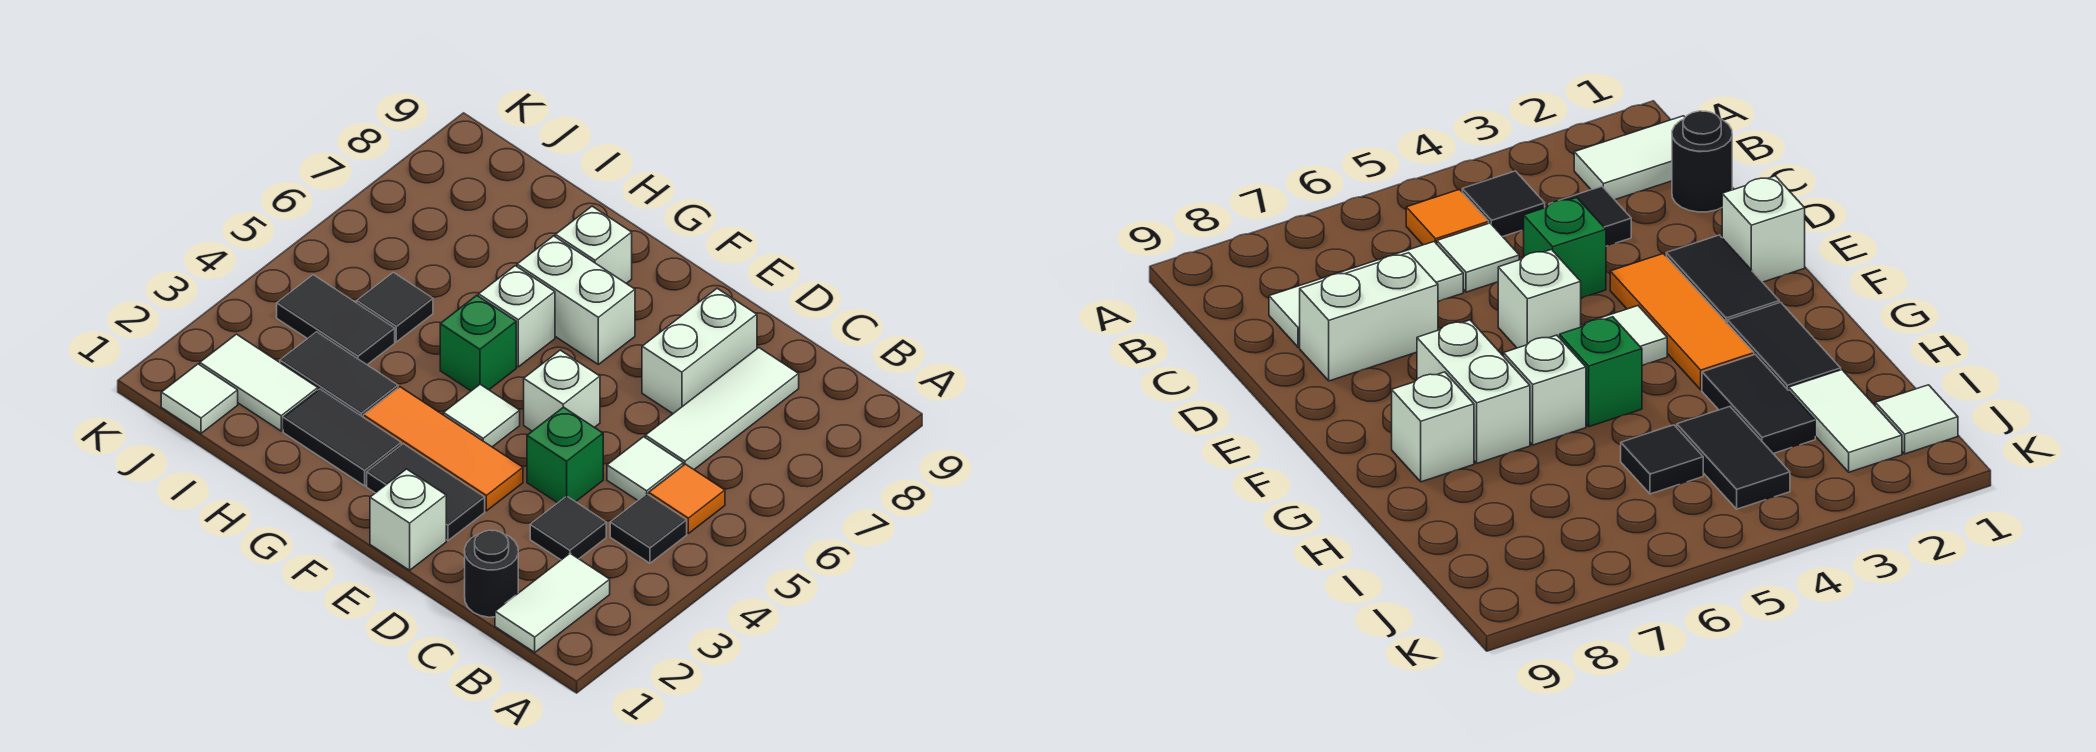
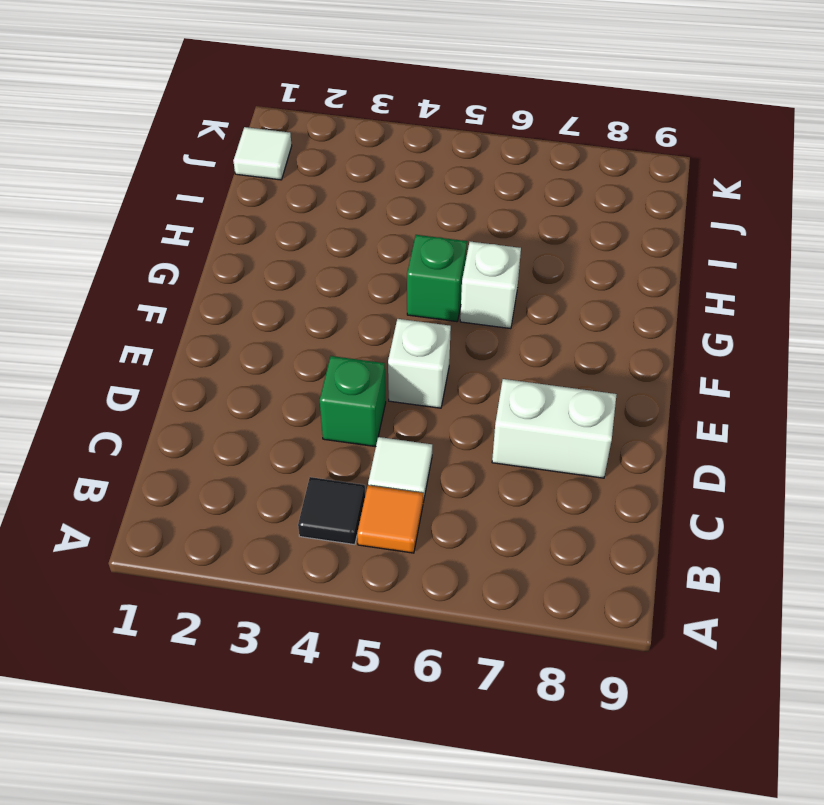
none -> white 1x2 tile [495,553,610,652]
none -> black 1x1 round brick [465,530,518,617]
none -> black 1x1 tile [530,496,606,560]

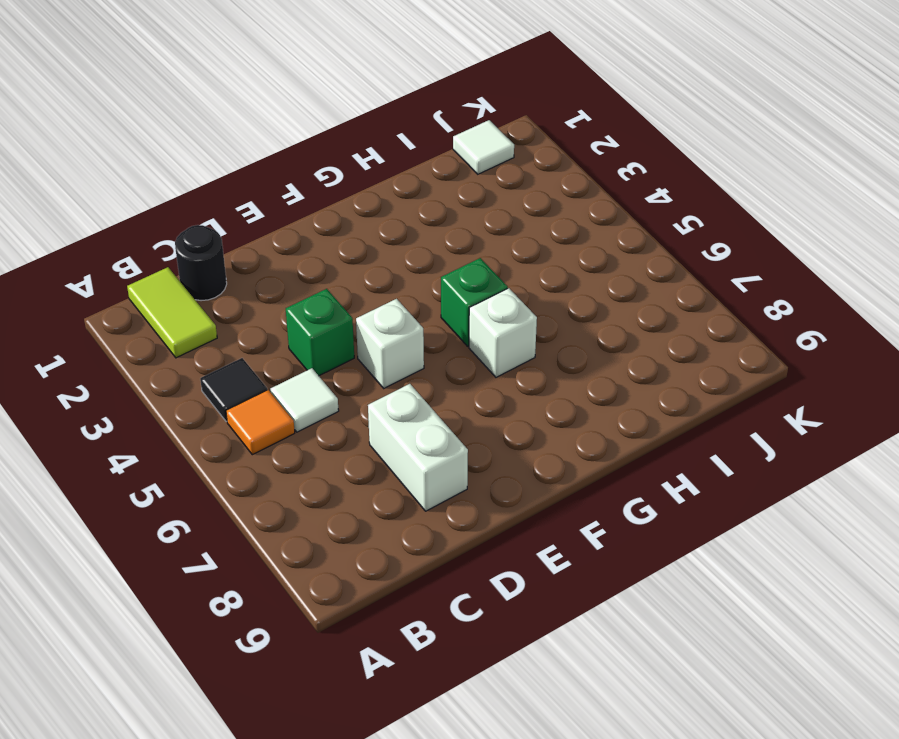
lime 1x2 tile [127,267,217,358] -> white 1x2 tile [495,553,610,652]
none -> black 1x1 tile [530,496,606,560]
none -> white 1x3 tile [645,348,799,469]
none -> white 1x1 brick [370,469,446,570]

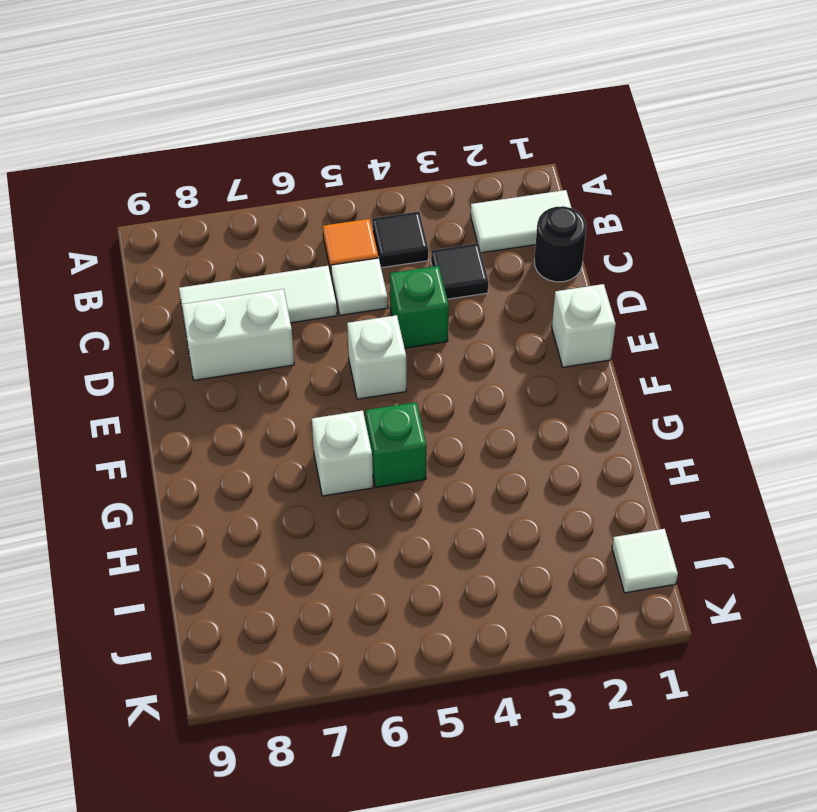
none -> black 1x2 tile [367,444,485,541]
none -> orange 1x3 tile [363,387,523,511]
none -> white 1x1 tile [443,384,520,447]

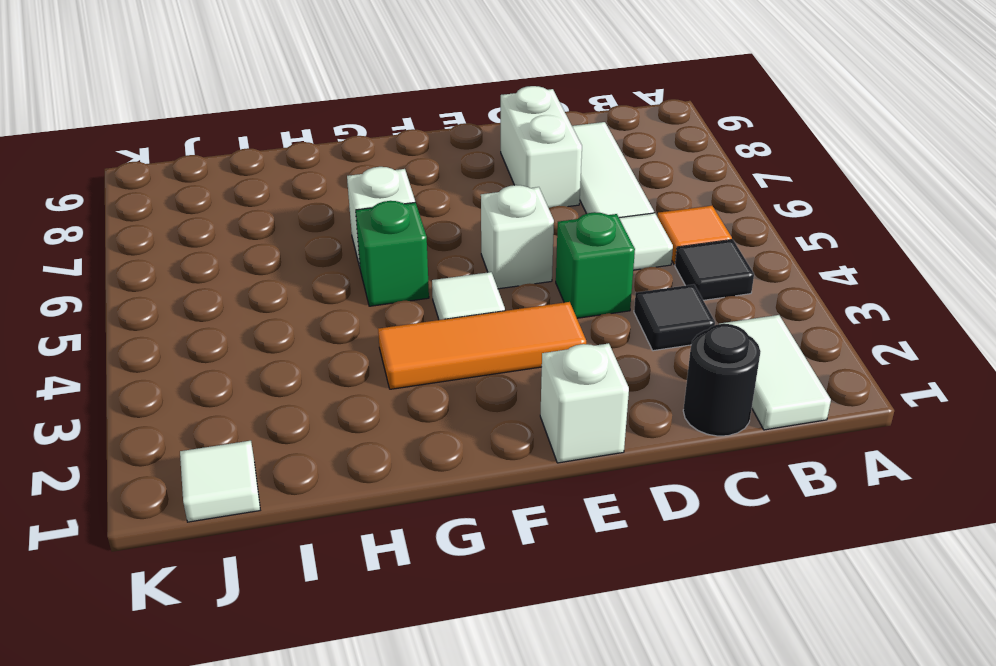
none -> black 1x2 tile [367,444,485,541]
none -> white 1x2 brick [517,236,635,364]
none -> black 1x2 tile [283,389,401,486]

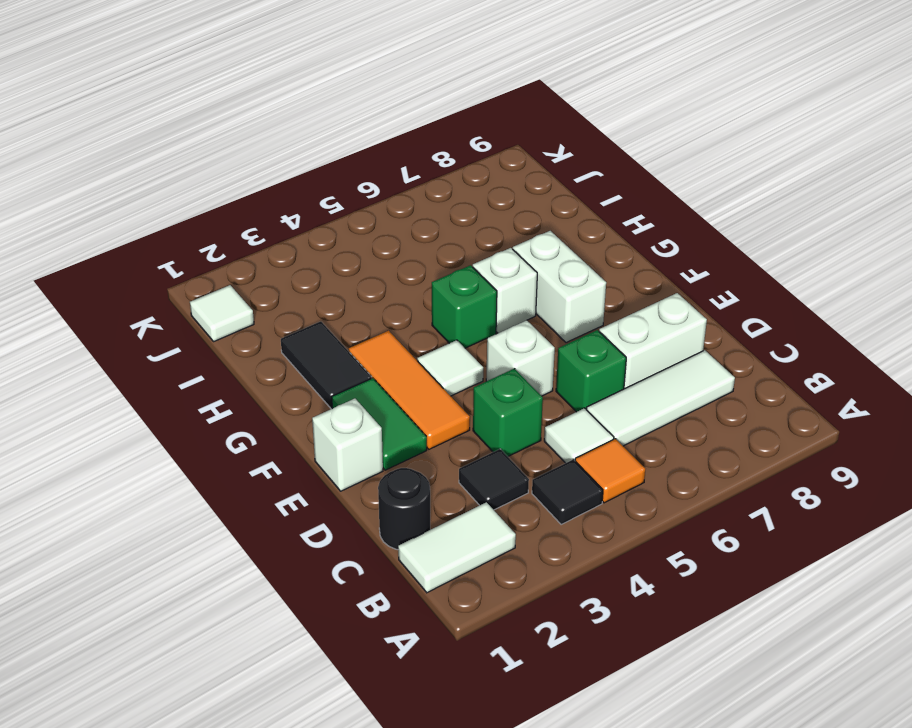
green 1x1 brick [556,330,626,412] -> none
green 1x2 tile [332,378,427,470] -> black 1x2 tile [367,444,485,541]
none -> white 1x1 brick [555,206,632,283]
none -> black 1x2 tile [280,332,398,417]
none -> white 1x2 tile [200,334,318,431]

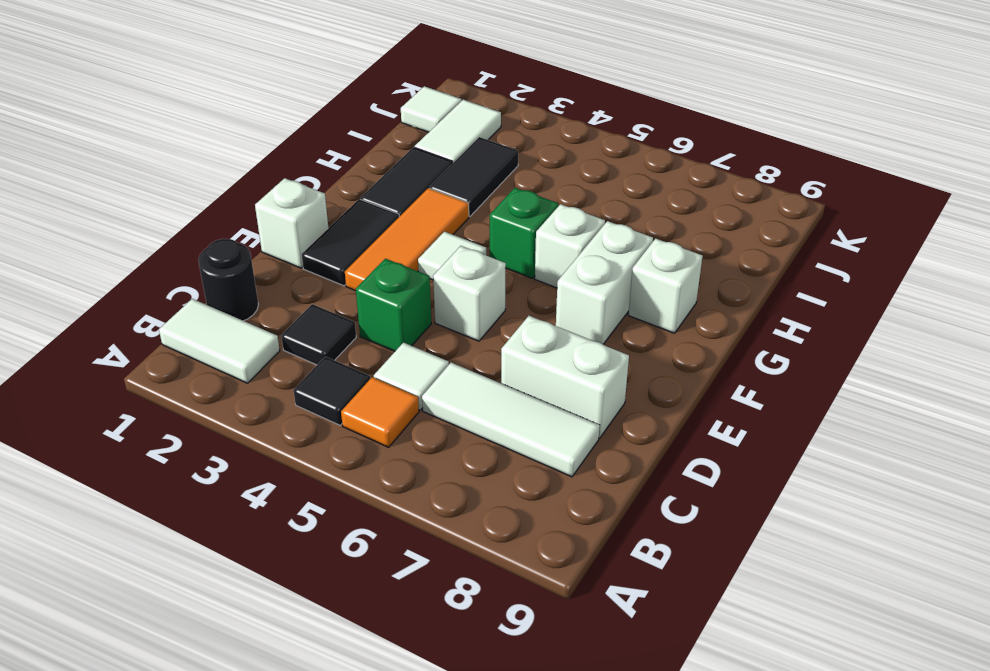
none -> black 1x2 tile [277,275,395,365]
none -> black 1x1 tile [357,272,433,342]

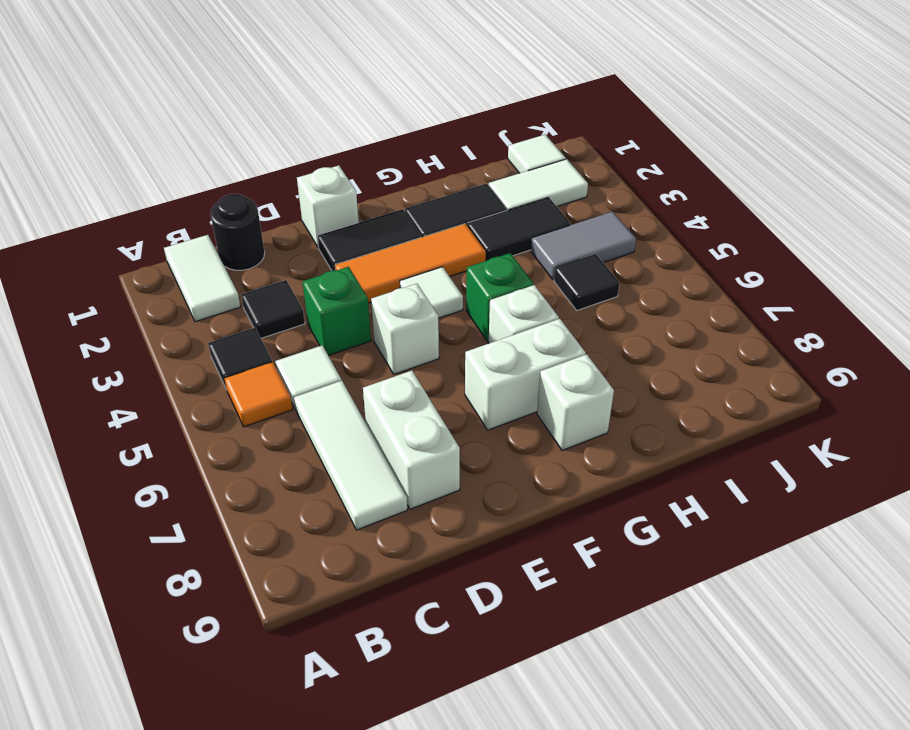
grey 1x2 tile [531,212,636,279] -> black 1x2 tile [277,275,395,365]

